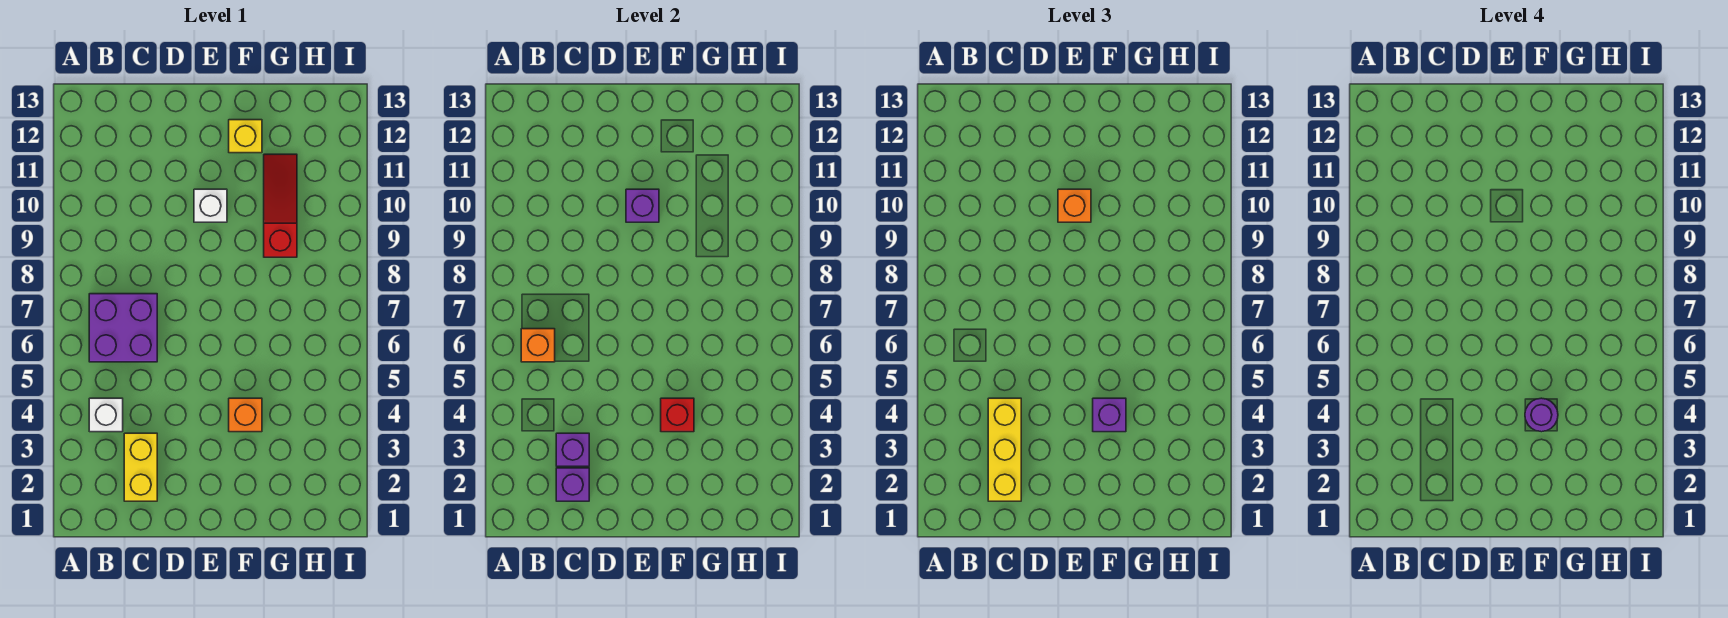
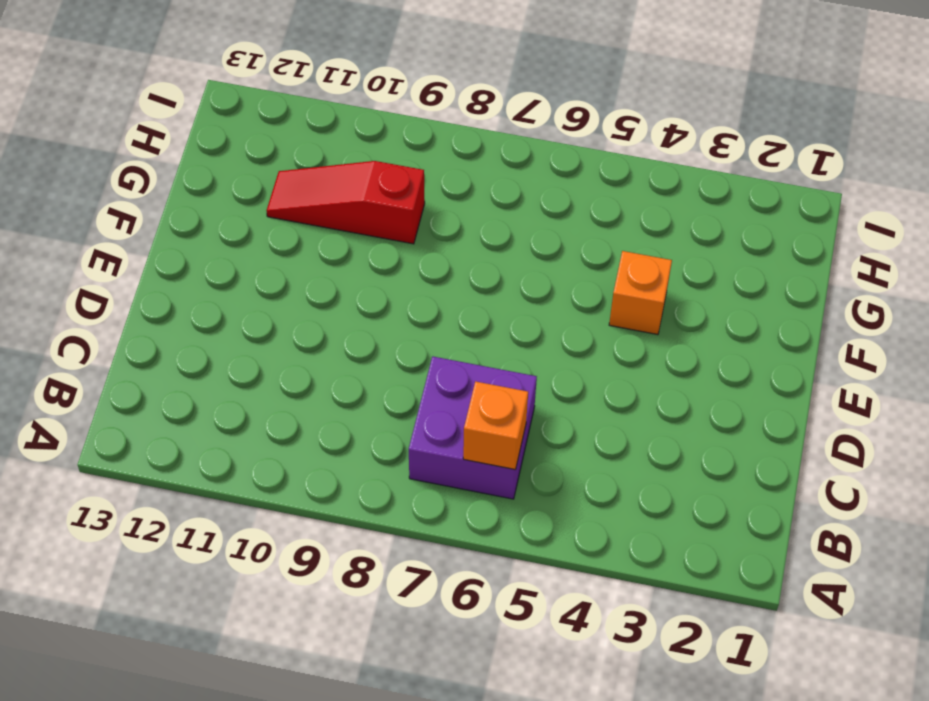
none -> white 1x1 brick [89,398,123,432]
none -> yellow 1x2 brick [124,433,157,501]
none -> white 1x1 brick [194,189,227,222]

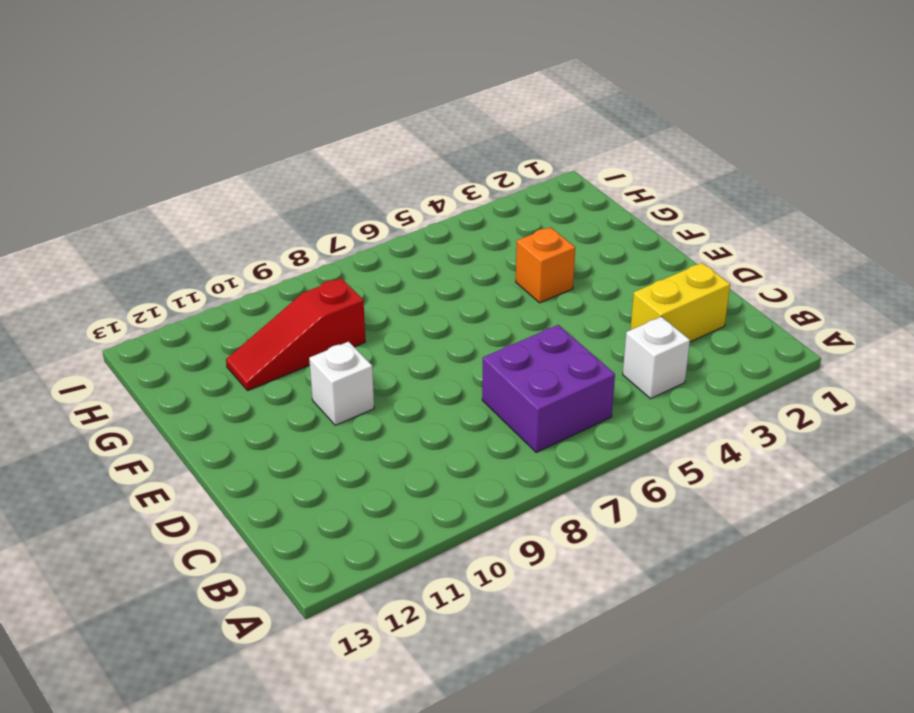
none -> yellow 1x1 brick [229,120,262,153]
none -> orange 1x1 brick [521,329,555,362]
none -> purple 1x1 brick [556,468,589,501]

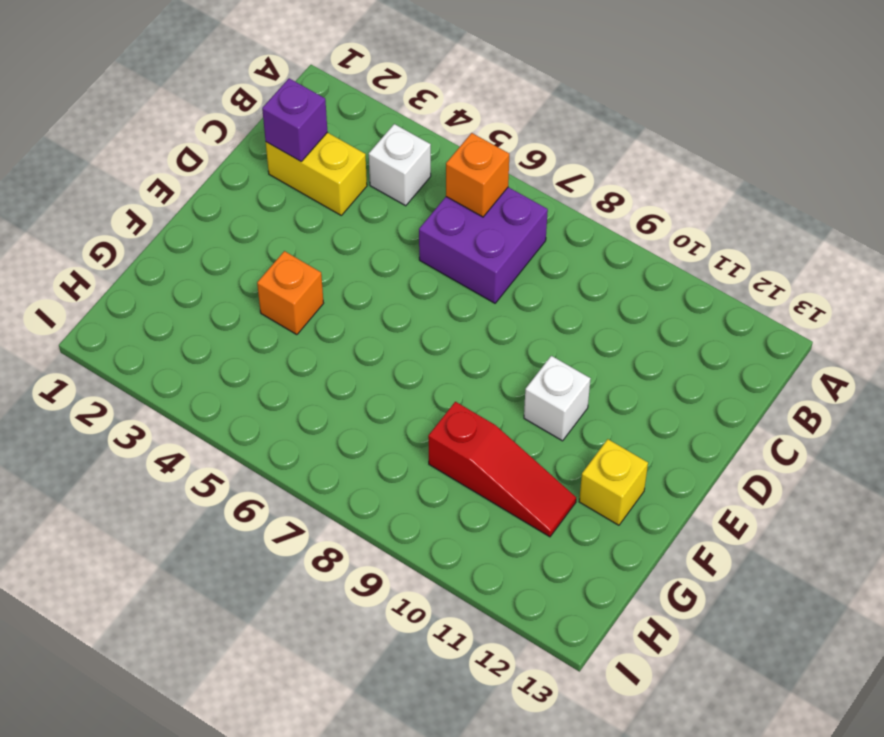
none -> purple 1x1 brick [556,433,589,466]
none -> purple 1x1 brick [626,189,659,222]
none -> red 1x1 brick [661,398,694,432]

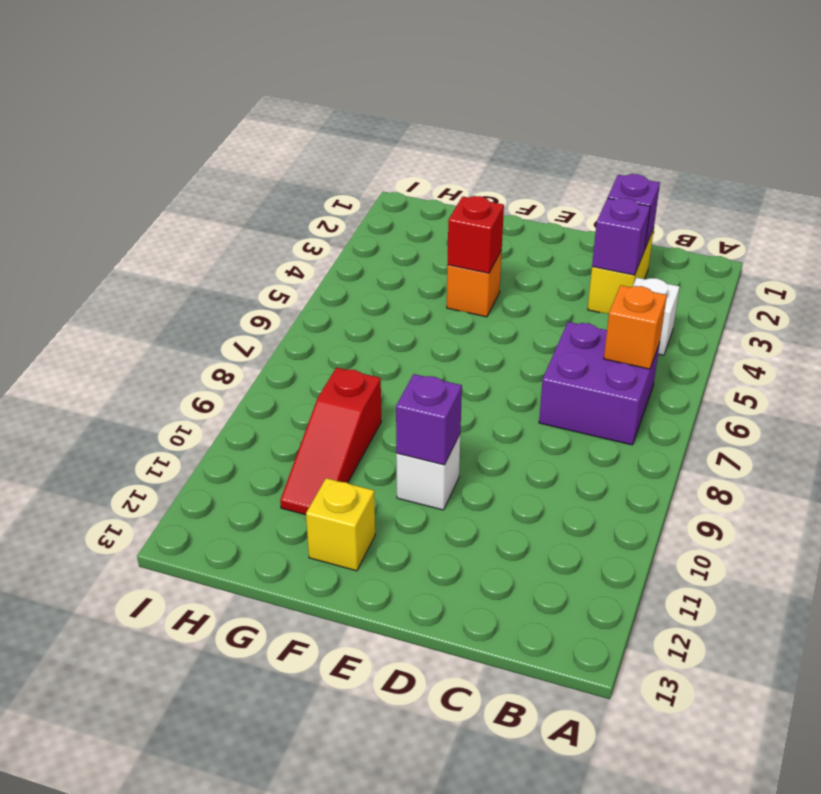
none -> yellow 1x3 brick [988,398,1021,501]
none -> orange 1x1 brick [1058,189,1091,222]
none -> purple 1x1 brick [1093,398,1126,432]

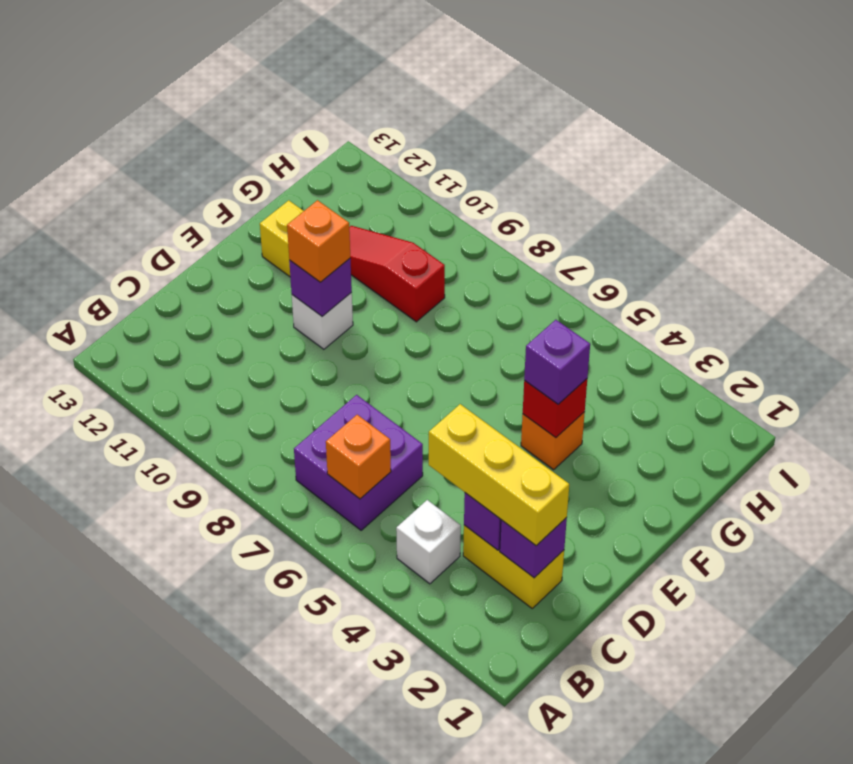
none -> purple 1x1 round brick [1525,398,1558,432]

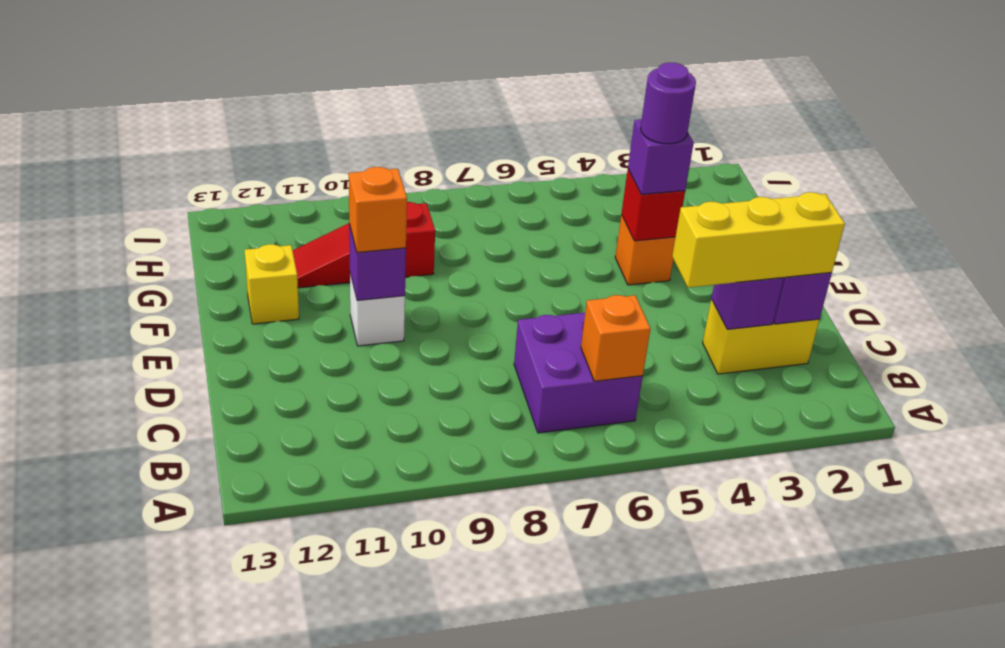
none -> white 1x1 brick [89,398,123,432]

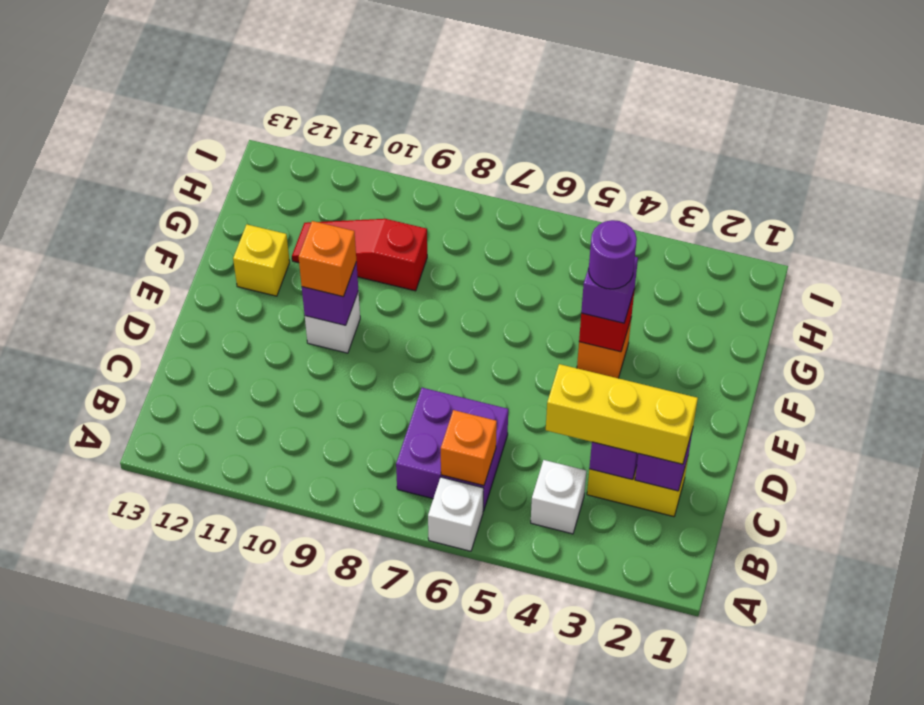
white 1x1 brick [428,477,484,551] -> none

